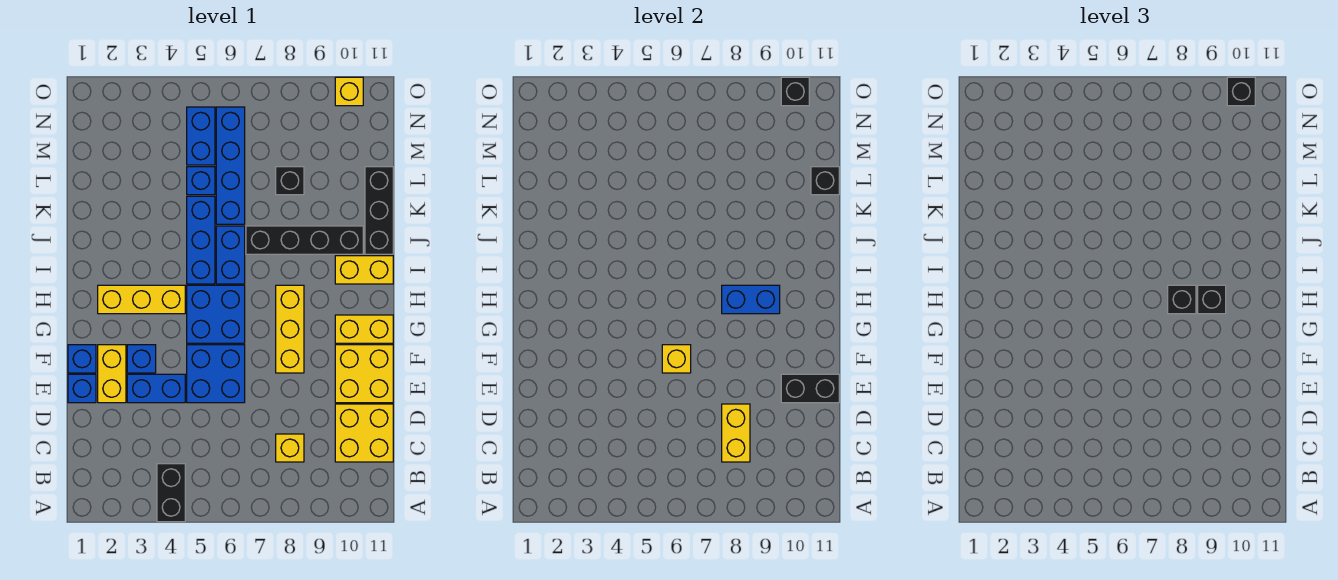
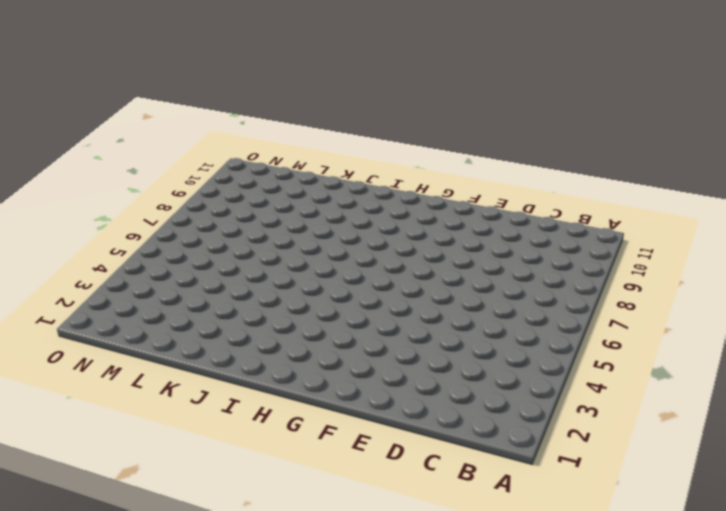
none -> black 1x2 brick [157,464,185,522]
none -> yellow 1x1 brick [276,434,304,462]
none -> yellow 2x2 brick [335,404,393,462]
none -> blue 1x1 brick [68,374,96,403]

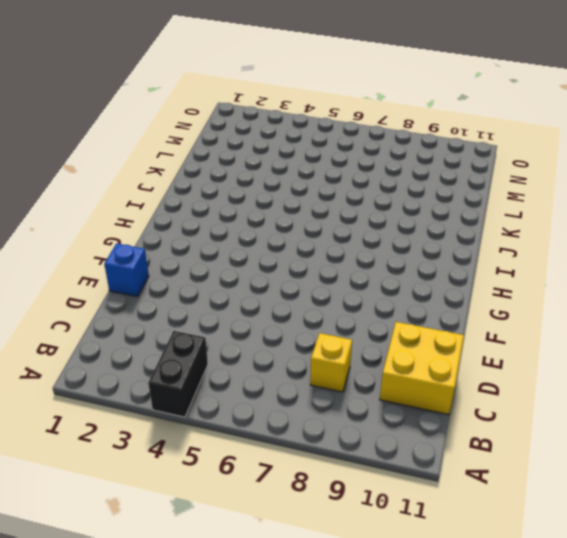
none -> yellow 1x2 brick [98,345,126,403]
none -> blue 1x2 brick [127,374,185,403]
none -> blue 2x2 brick [187,345,245,403]
none -> yellow 2x2 brick [335,345,393,403]

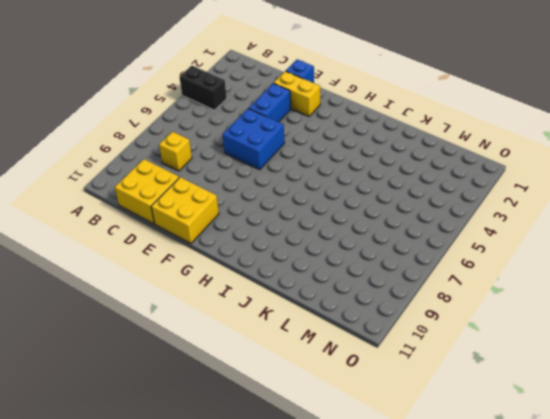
none -> blue 1x1 brick [68,345,96,373]
none -> blue 1x1 brick [127,345,156,373]
none -> yellow 1x3 brick [276,285,304,373]
none -> blue 2x2 brick [187,285,245,343]

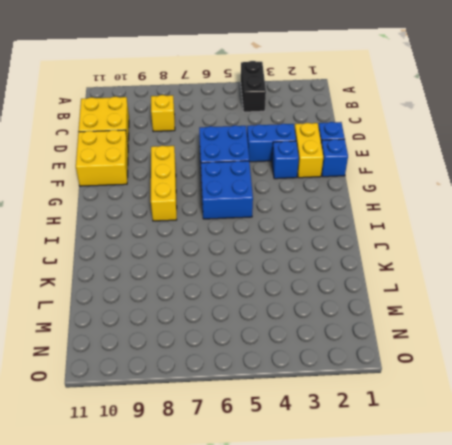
none -> yellow 1x2 brick [335,315,393,343]
none -> yellow 1x3 brick [98,285,185,314]
none -> blue 1x3 brick [187,196,215,284]
none -> blue 1x2 brick [216,226,245,284]

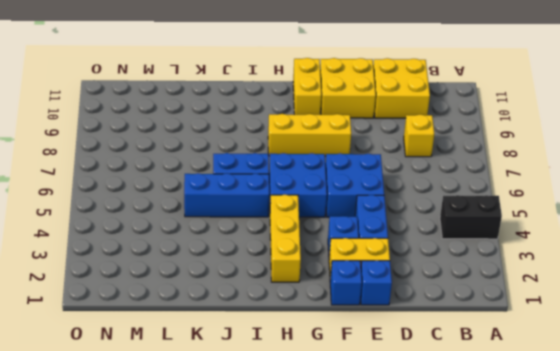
none -> yellow 1x2 brick [335,256,393,284]
none -> black 1x4 brick [246,226,363,254]
none -> black 1x3 brick [365,167,393,254]
none -> blue 1x4 brick [216,107,245,224]

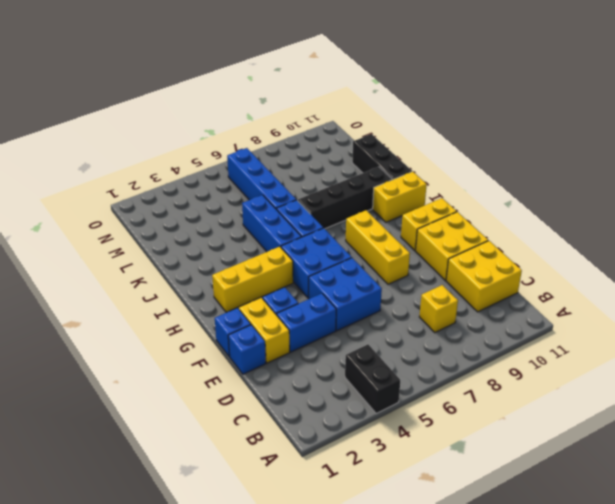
none -> blue 1x1 brick [187,167,215,195]
none -> black 1x1 brick [276,167,304,195]
none -> blue 1x2 brick [187,107,215,165]
none -> yellow 1x1 brick [335,77,363,106]

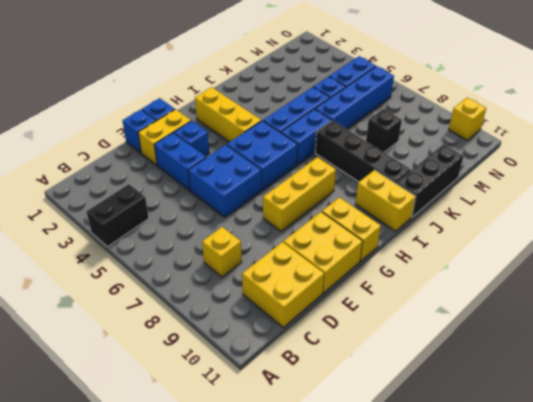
none -> yellow 1x2 brick [722,404,750,462]
none -> black 1x2 brick [781,374,839,403]
none -> yellow 1x1 brick [662,345,691,373]
none -> blue 1x2 brick [722,285,780,314]

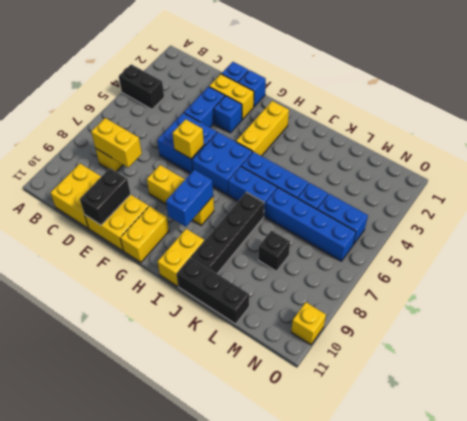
none -> black 1x1 brick [811,167,839,195]
none -> black 1x1 brick [781,77,809,106]
none -> black 1x1 brick [1168,285,1196,314]
none -> black 1x1 brick [1198,285,1226,314]

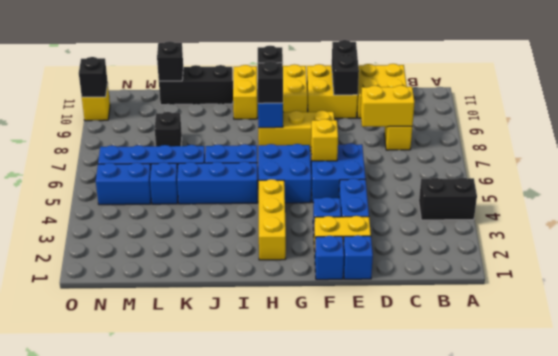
none -> black 1x4 brick [246,226,363,254]
none -> black 1x1 brick [1227,77,1255,106]

